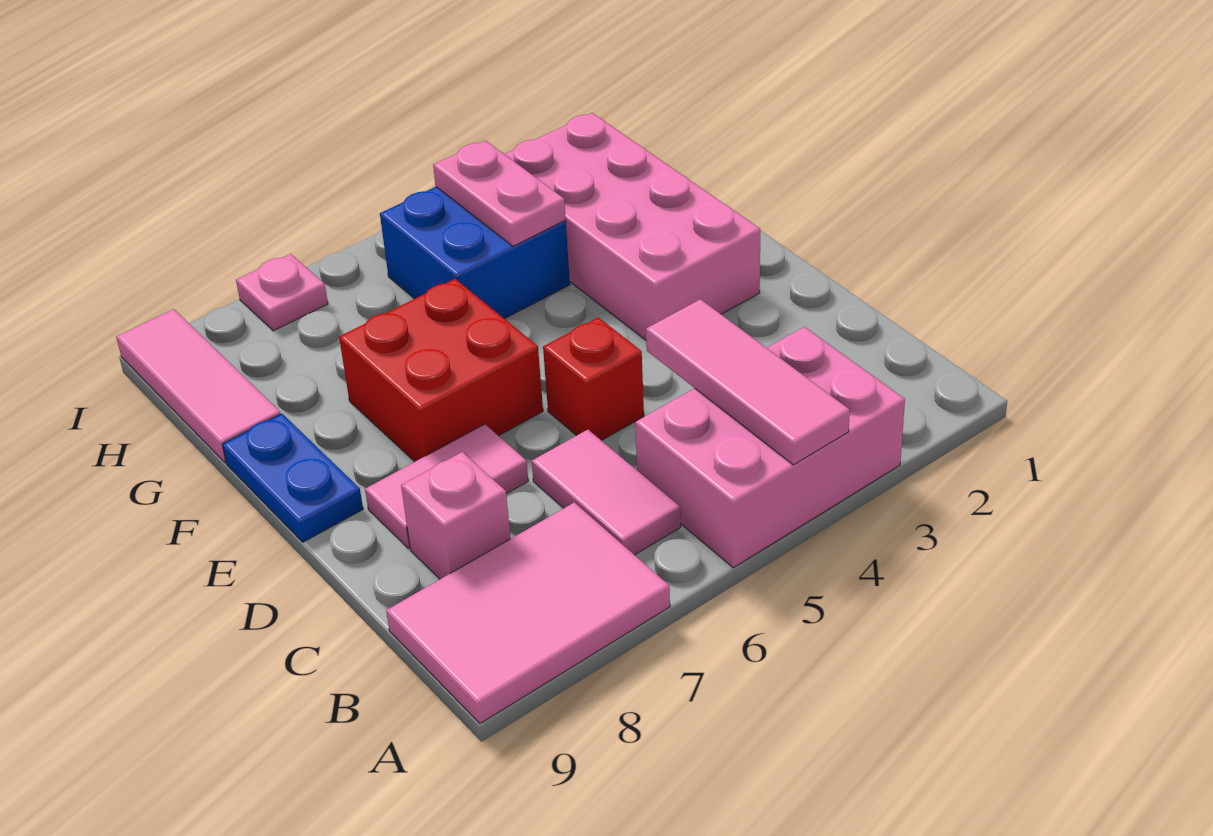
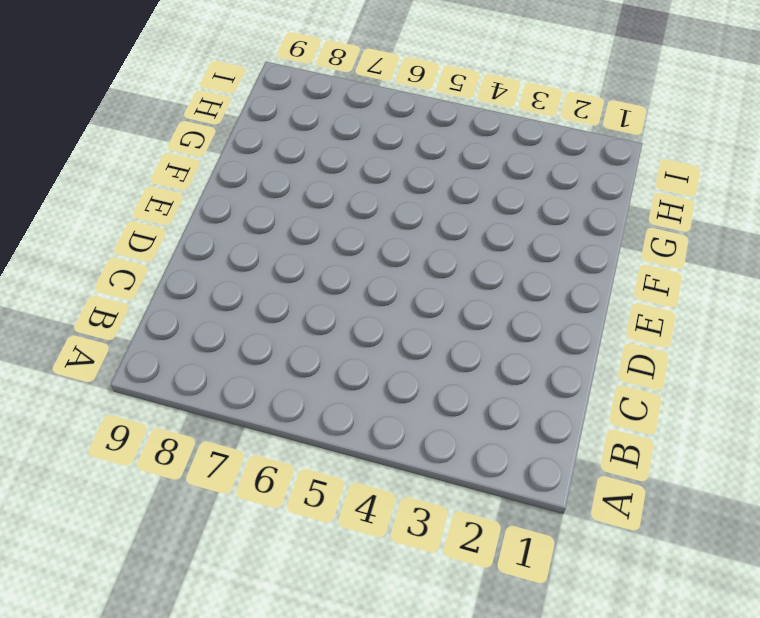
none -> pink 2x3 brick [635,327,905,568]
none -> pink 2x3 tile [386,502,670,723]
none -> pink 1x2 tile [532,430,681,555]

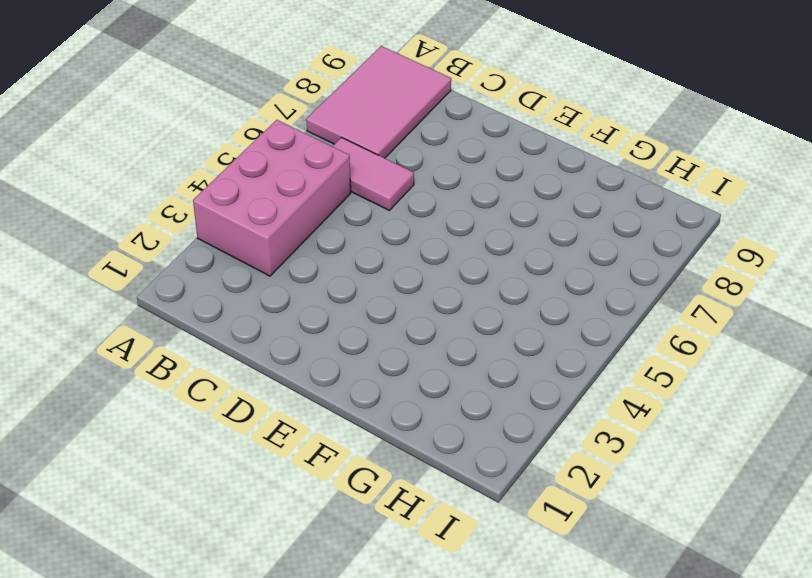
none -> pink 1x1 brick [401,452,511,579]
none -> red 1x1 brick [543,317,644,440]
none -> pink 1x2 tile [365,424,528,548]

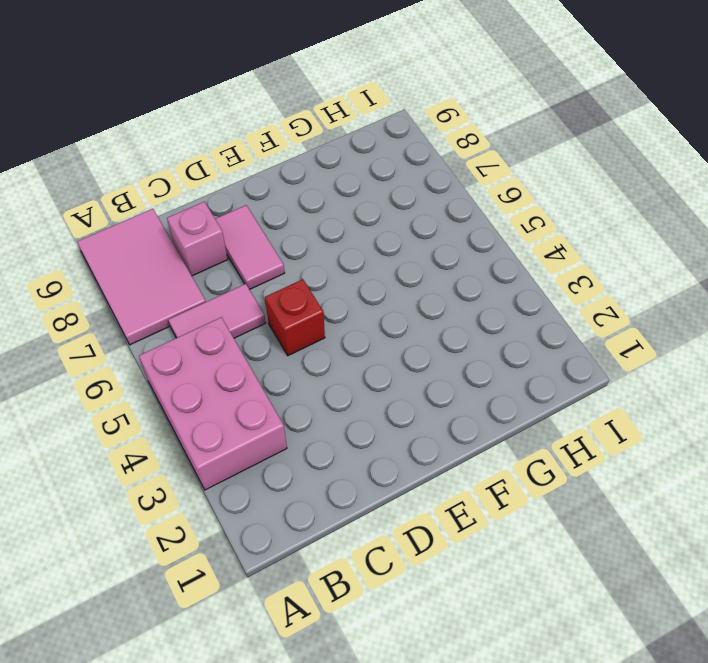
none -> pink 2x4 brick [505,113,760,340]
none -> red 2x2 brick [339,279,543,462]
none -> blue 1x2 plate [222,414,363,542]

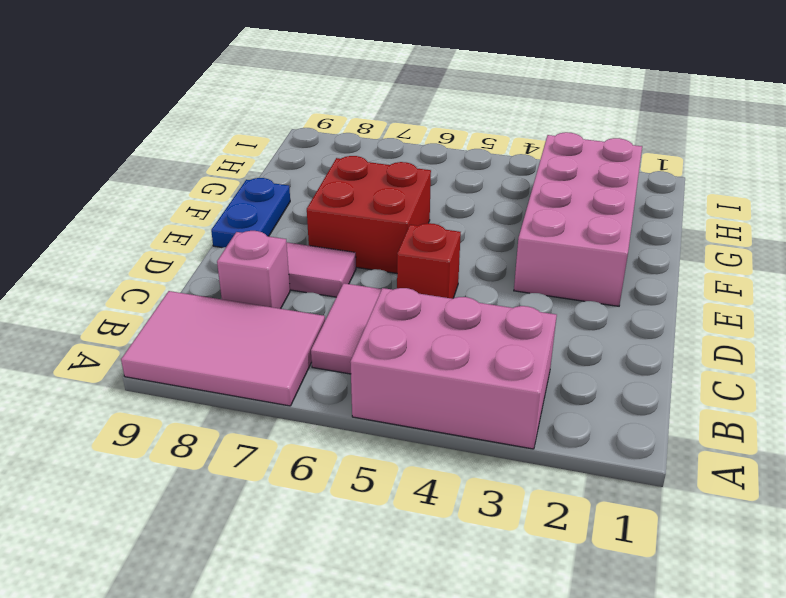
none -> blue 2x2 brick [380,187,570,319]
none -> pink 1x3 tile [116,309,281,463]
none -> pink 1x1 plate [236,254,328,331]

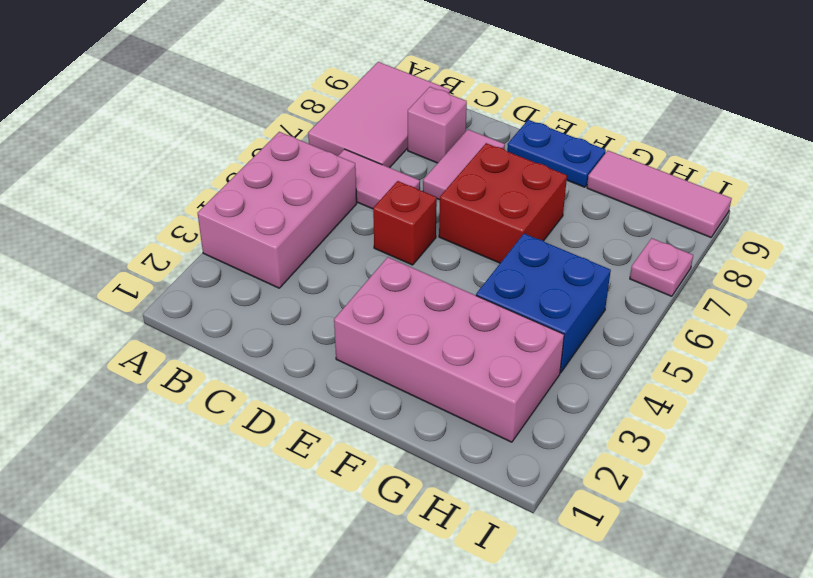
none -> pink 1x3 tile [646,299,850,465]
none -> pink 1x2 plate [433,140,566,246]

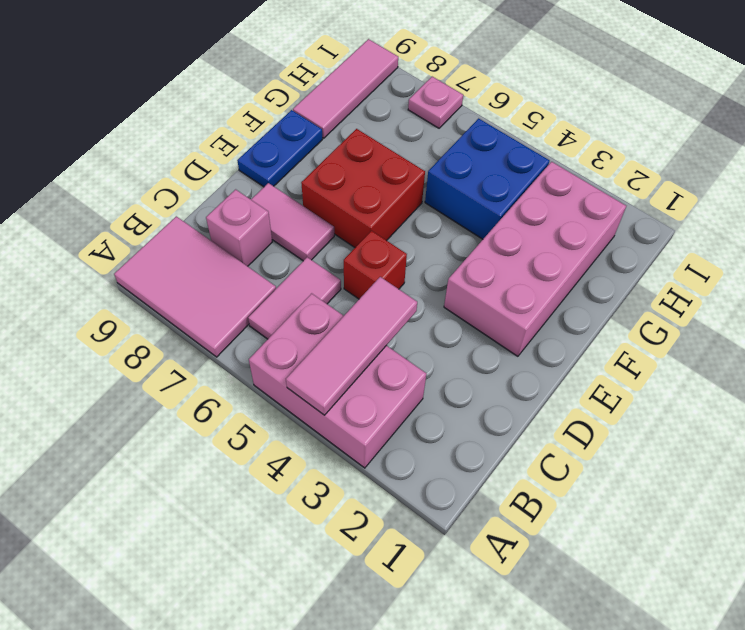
none -> pink 1x2 plate [433,140,566,246]

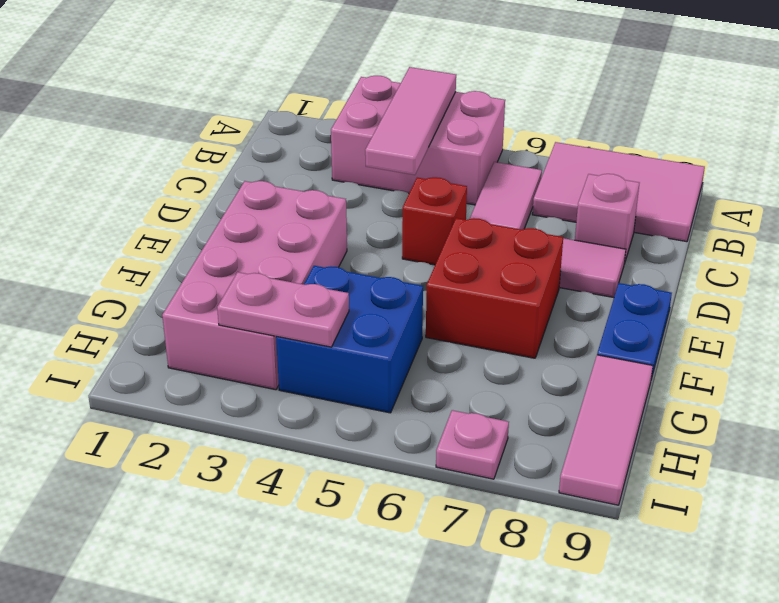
pink 1x2 plate [217,272,349,347] -> pink 1x2 plate turned to [433,140,566,246]

